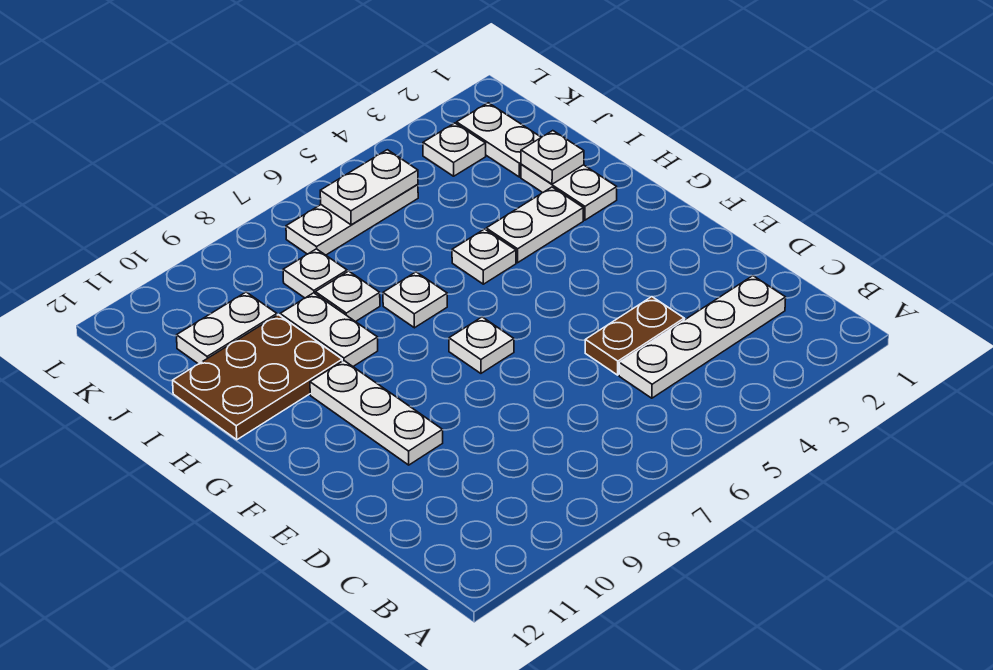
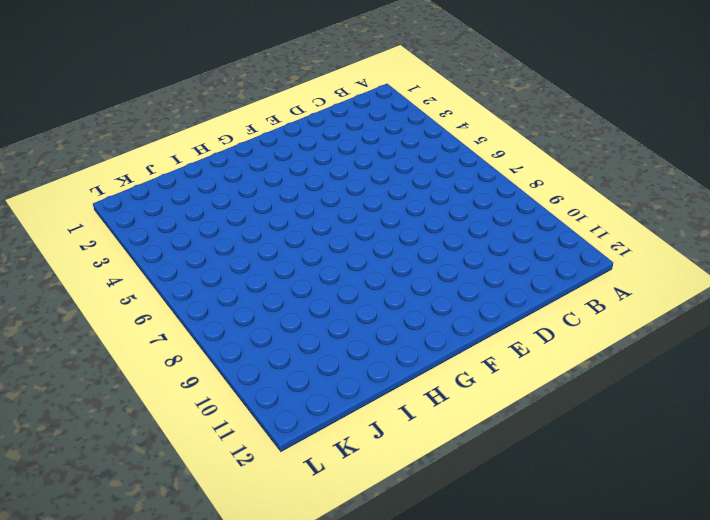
none -> white 1x4 plate [619,276,786,398]
none -> brown 1x2 plate [585,297,684,375]
none -> white 1x3 plate [310,361,443,465]

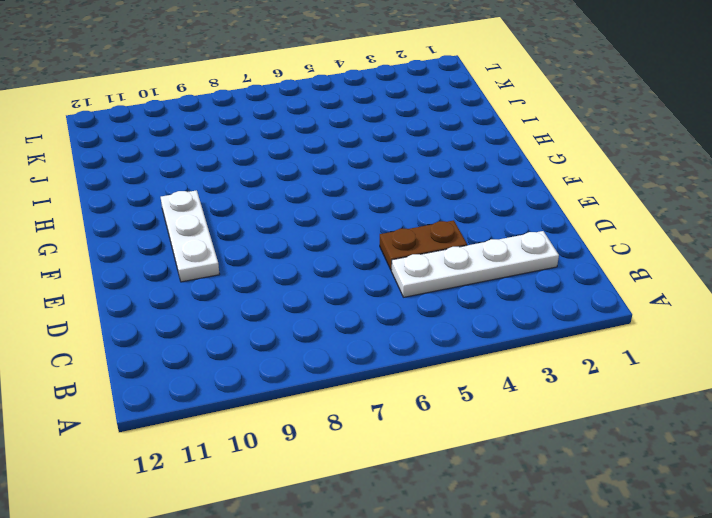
none -> white 1x1 plate [449,317,514,373]
none -> white 1x2 plate [521,164,617,220]
none -> white 1x2 plate [486,187,583,263]

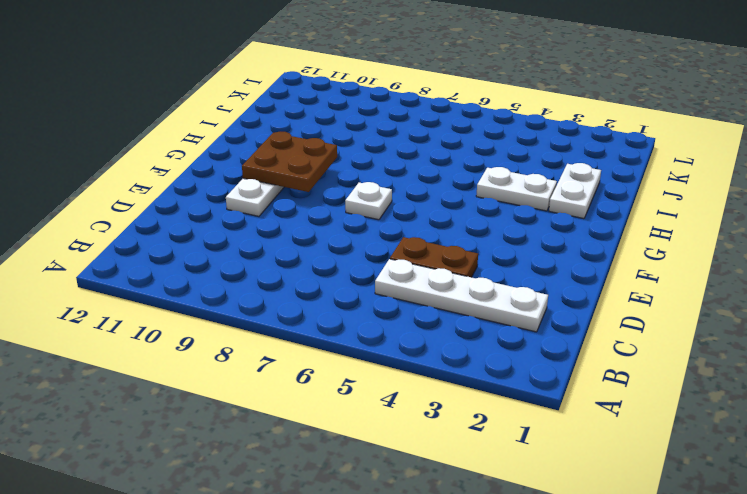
brown 2x2 plate [242,132,337,192] -> none
none -> white 1x1 plate [452,229,516,284]
none -> white 1x1 plate [383,272,447,328]
none -> white 1x2 plate [280,293,378,366]

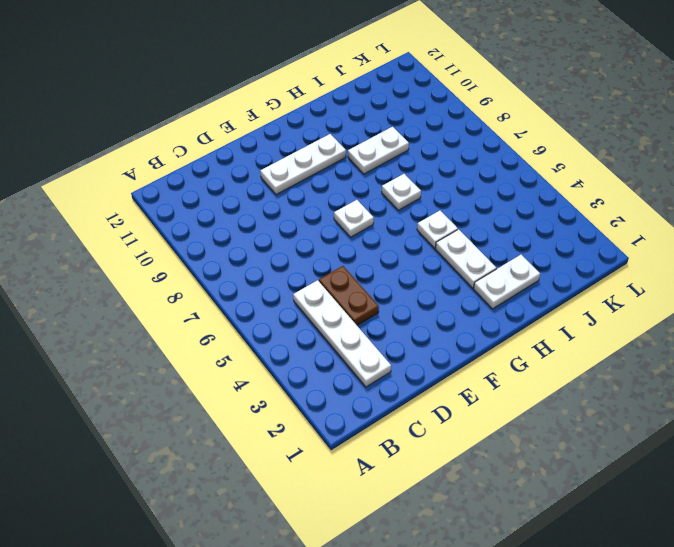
none -> brown 2x3 plate [173,315,342,440]
none -> white 1x1 plate [315,271,380,322]
none -> white 1x2 plate [457,103,541,177]

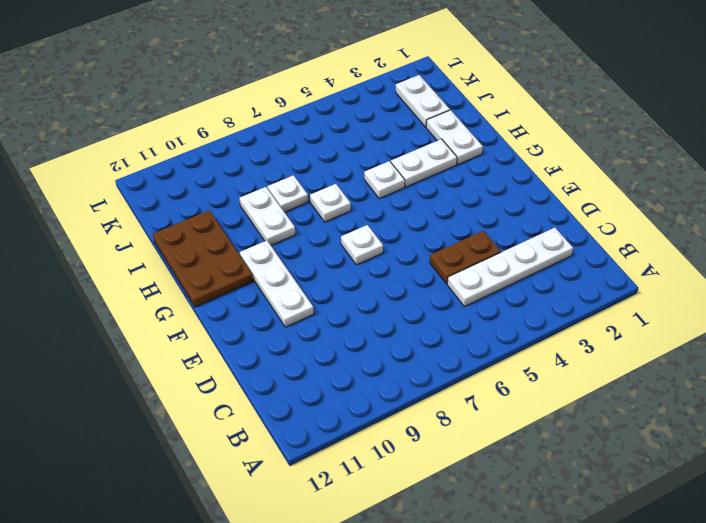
brown 2x3 plate [153,210,253,307] -> brown 2x3 plate turned to [173,315,342,440]
none -> white 1x1 plate [283,249,347,298]
none -> white 1x2 plate [176,292,277,364]
none -> white 1x1 plate [423,123,486,176]

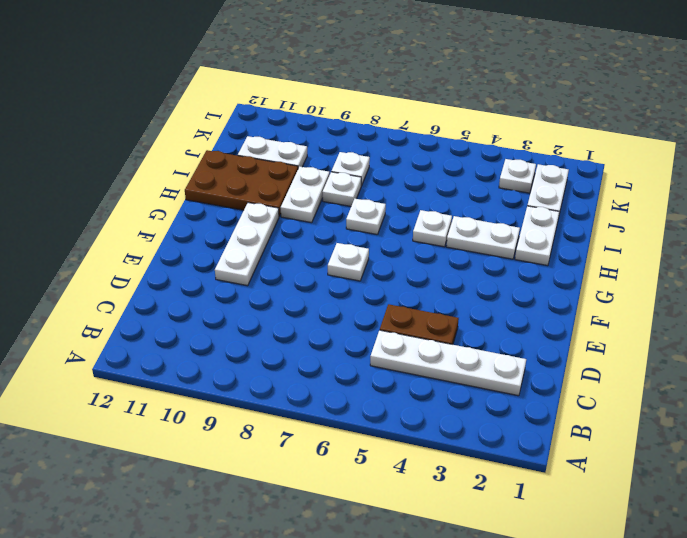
none -> white 1x3 plate [286,184,418,255]
none -> white 1x1 plate [521,131,584,184]
none -> white 1x2 plate [320,150,418,225]

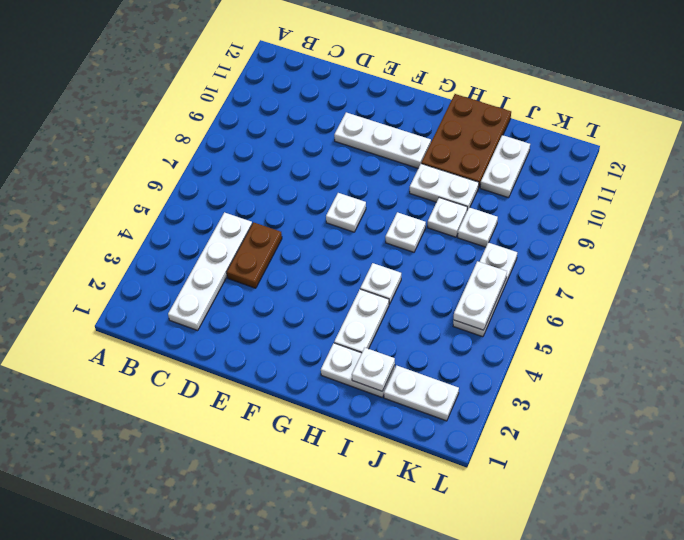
none -> white 1x1 plate [423,123,486,176]

